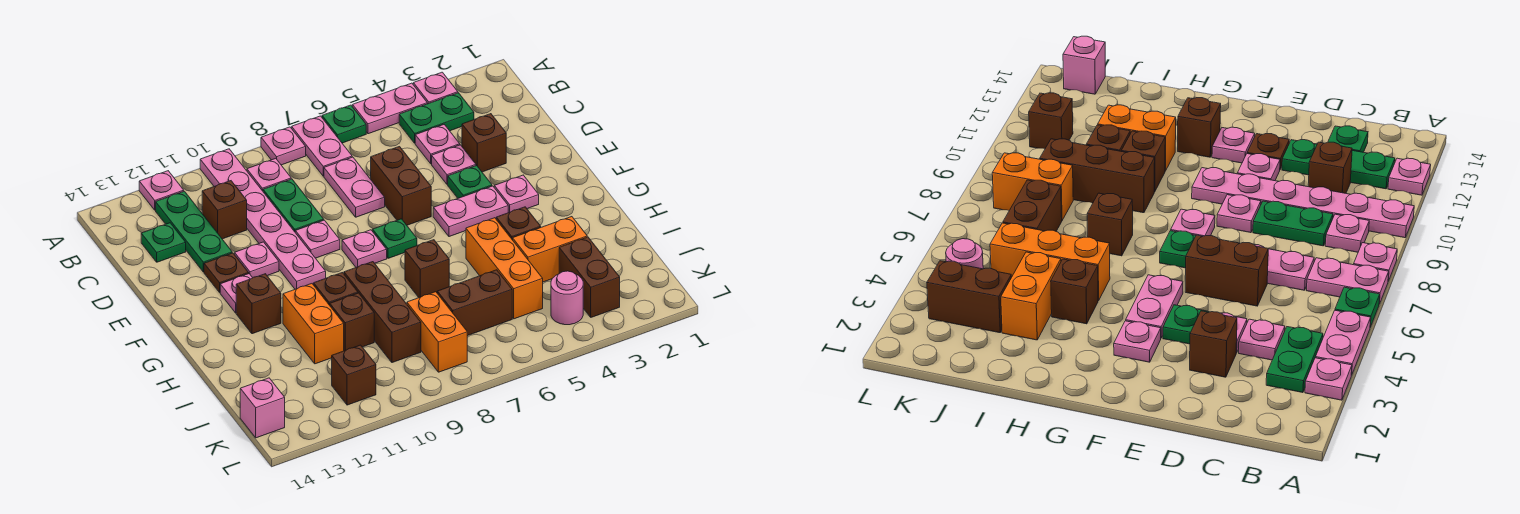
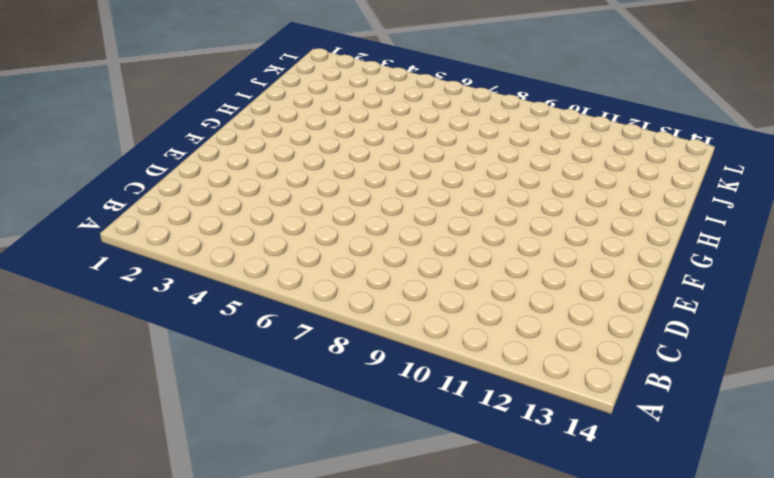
none -> pink 1x1 plate [413,72,458,104]
none -> pink 1x2 plate [353,83,427,134]
none -> green 1x1 plate [322,105,366,143]
none -> pink 1x2 plate [292,116,352,176]

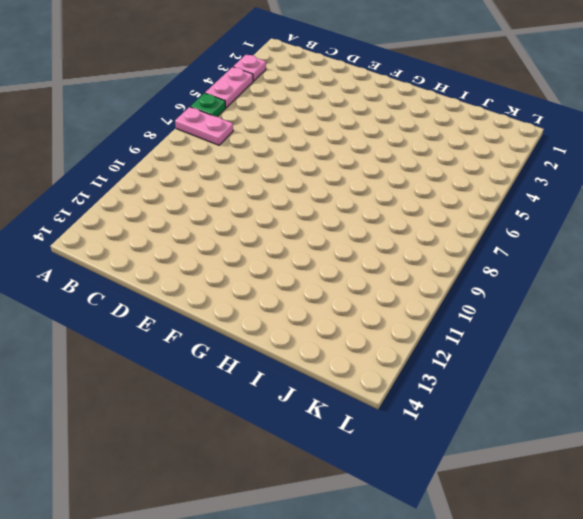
none -> pink 1x1 plate [261,127,306,165]
none -> pink 1x6 plate [200,149,326,289]
none -> pink 1x1 plate [139,171,184,210]
none -> green 1x2 plate [399,93,474,143]

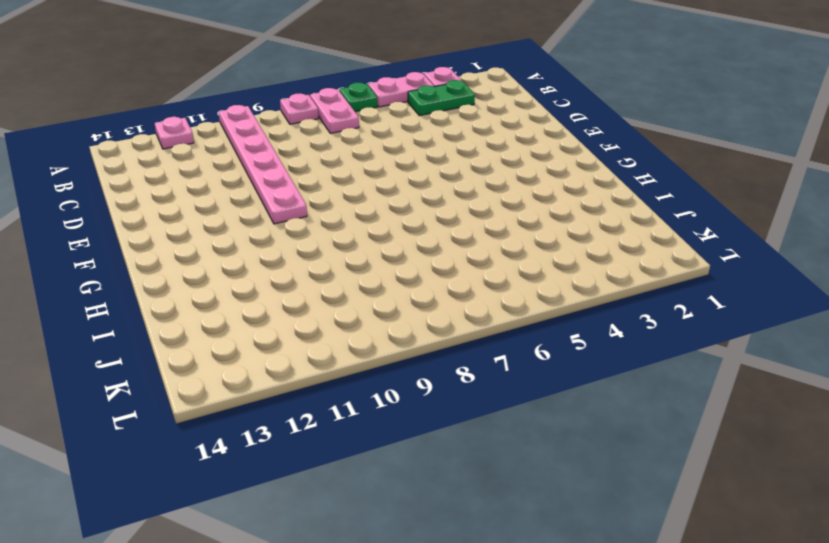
none -> pink 1x1 plate [247,158,291,191]
none -> green 1x3 plate [156,191,232,272]
none -> pink 1x1 plate [415,125,460,164]
none -> pink 1x2 plate [324,157,385,217]

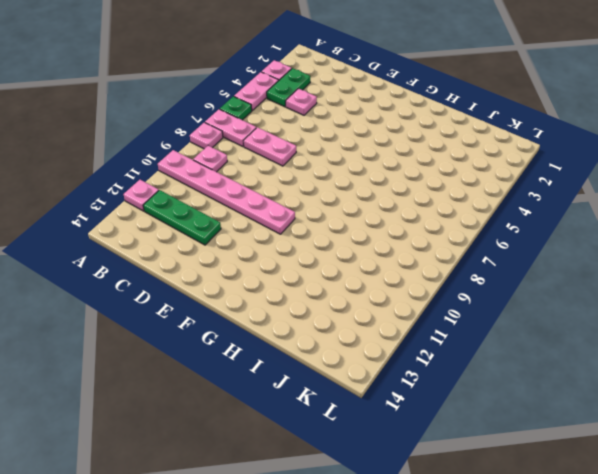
none -> green 1x2 plate [263,179,324,232]
none -> brown 1x1 brick [202,181,247,239]
none -> green 1x1 plate [141,223,186,262]
none -> brown 1x1 brick [462,114,506,172]

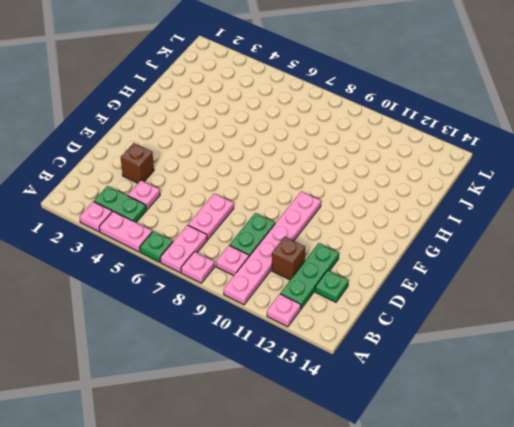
none -> pink 1x1 plate [432,145,476,184]
none -> brown 1x2 brick [371,147,431,225]
none -> green 1x1 plate [448,165,492,198]
none -> pink 1x1 plate [295,220,340,258]

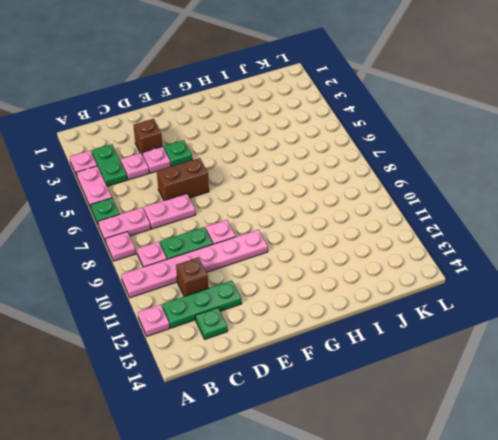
none -> pink 1x1 plate [235,242,279,278]
none -> brown 1x1 plate [204,253,249,292]
none -> pink 1x1 plate [494,175,539,213]
none -> pink 1x2 plate [433,186,508,237]

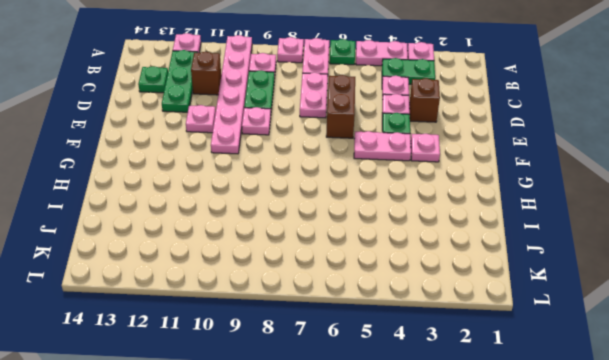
none -> brown 1x1 plate [204,253,249,292]
none -> green 1x1 plate [373,219,417,258]
none -> pink 1x1 plate [342,230,387,267]
none -> pink 1x1 plate [220,274,252,313]

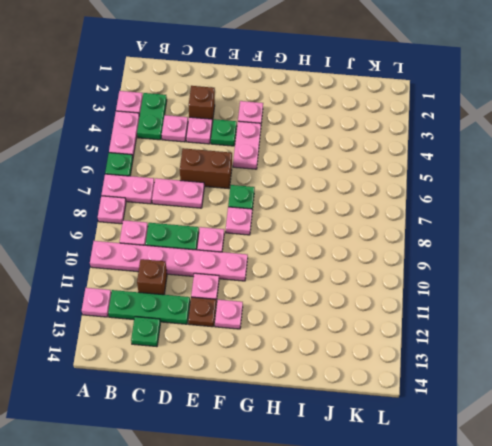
none -> brown 1x1 brick [236,274,281,334]
none -> brown 1x1 brick [496,207,541,240]
none -> orange 1x3 brick [466,218,543,319]
none -> brown 1x1 brick [405,240,449,298]

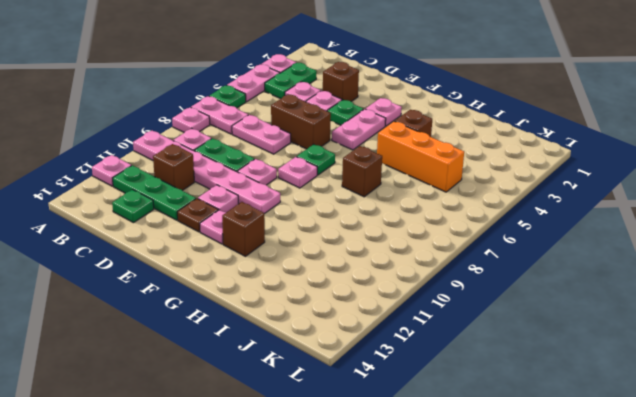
none -> brown 1x3 brick [344,262,421,363]
none -> brown 1x1 brick [314,273,358,305]
none -> orange 1x2 brick [283,284,344,364]
none -> orange 1x2 brick [513,217,587,282]

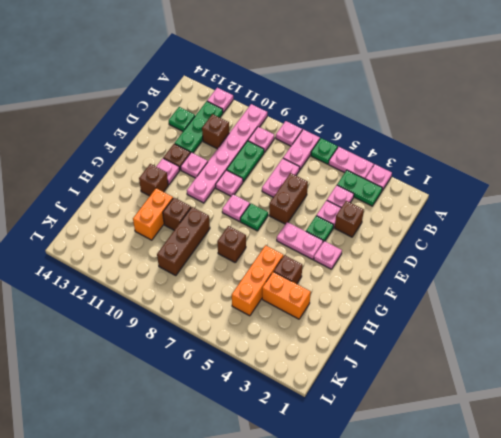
none -> brown 1x1 brick [330,293,374,351]
none -> brown 1x2 brick [559,237,620,317]
none -> brown 1x2 brick [437,270,512,336]
none -> orange 1x2 brick [407,292,467,372]

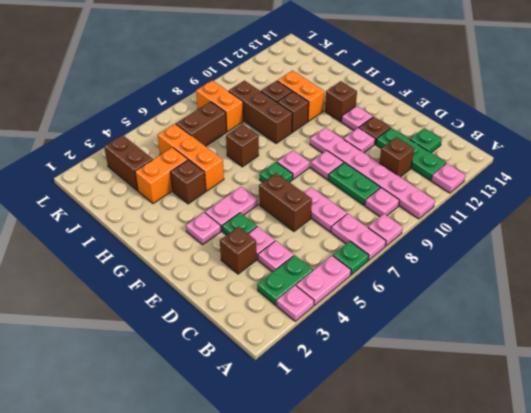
none -> pink 1x1 round brick [551,271,583,325]
none -> brown 1x1 brick [332,345,376,405]
none -> pink 1x1 brick [240,378,285,438]

